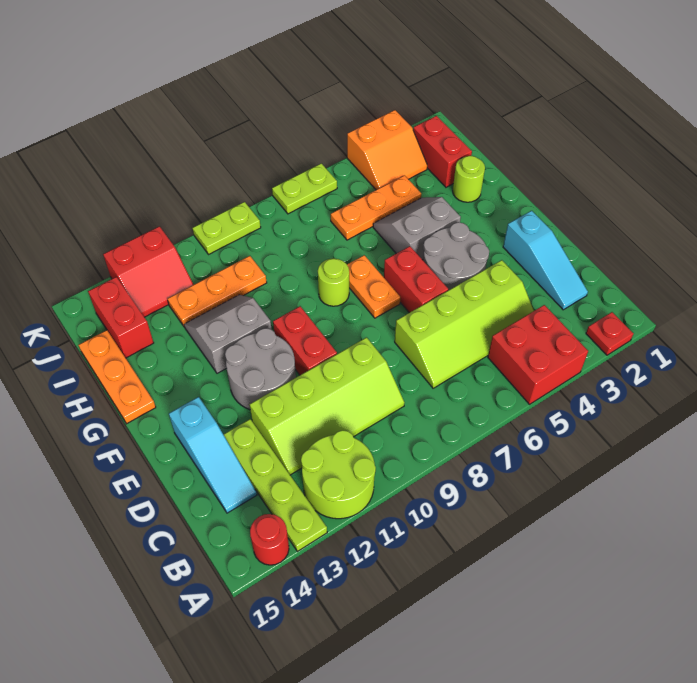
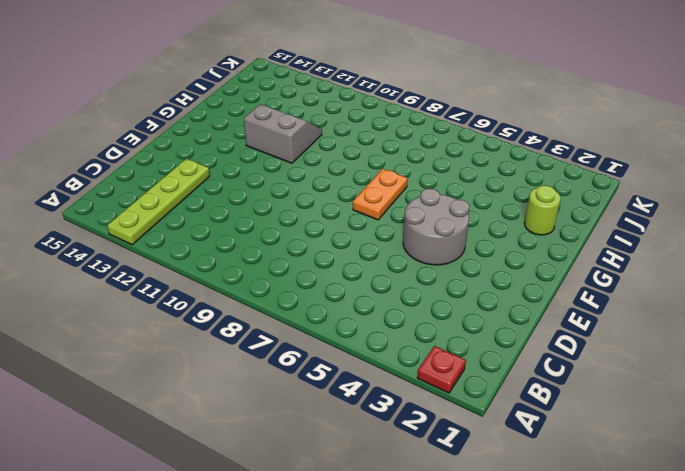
none -> red 2x2 brick [488,305,588,404]
none -> lime 2x2 round brick [301,430,376,519]
none -> red 1x1 round brick [250,514,289,565]

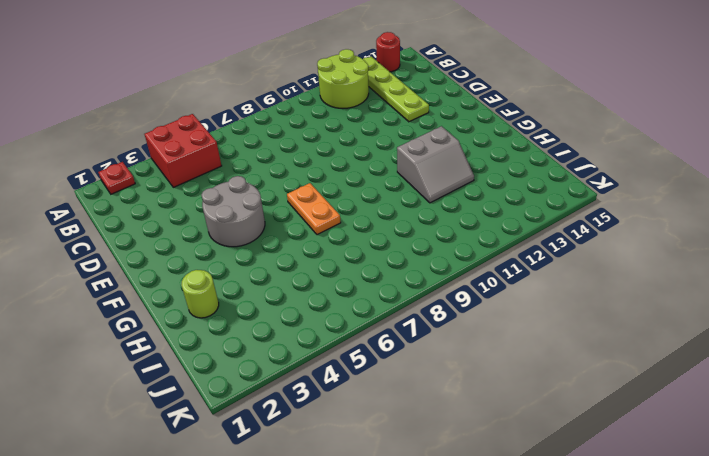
none -> cyan 1x3 slope [503,211,588,310]
none -> lime 2x4 slope [395,260,534,388]
none -> lime 2x4 slope [250,337,404,475]

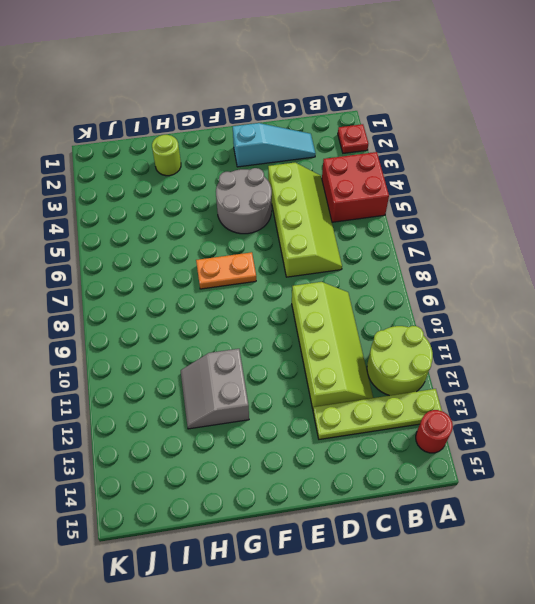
none -> cyan 1x3 slope [169,397,257,513]
none -> red 1x2 brick [384,246,448,313]
none -> red 1x2 brick [273,306,337,375]

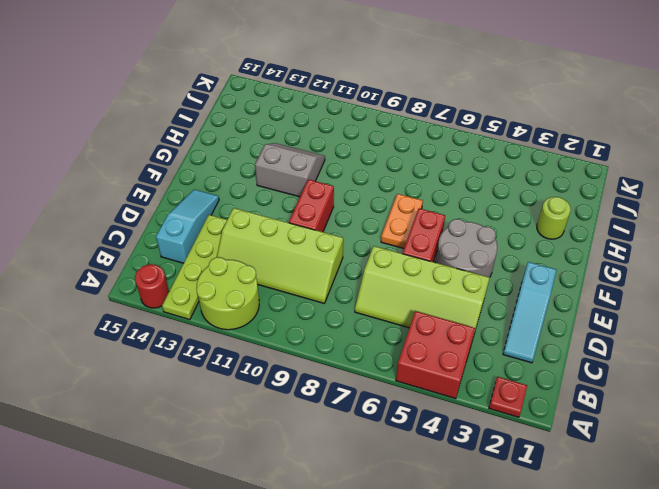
cyan 1x3 slope [156,189,219,263] -> cyan 1x3 slope turned to [169,397,257,513]
none -> grey 2x2 round brick [225,328,296,409]
none -> grey 2x2 slope [373,197,461,260]
none -> lime 1x1 round brick [318,258,349,306]

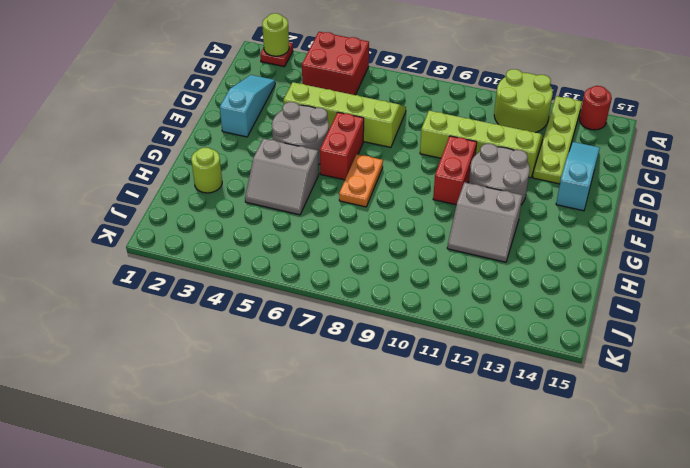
lime 1x1 round brick [262,13,289,56] -> lime 1x1 round brick moved to [318,258,349,306]
none -> orange 1x3 plate [78,330,156,424]
none -> red 1x2 brick [413,116,472,187]
none -> orange 1x3 plate [331,175,421,240]

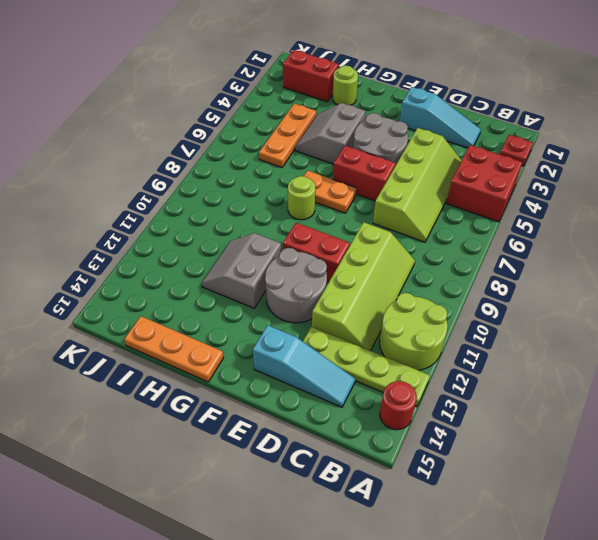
none -> orange 1x3 plate [168,256,267,327]
none -> red 1x2 brick [88,277,154,358]
none -> orange 2x2 slope [347,110,427,190]

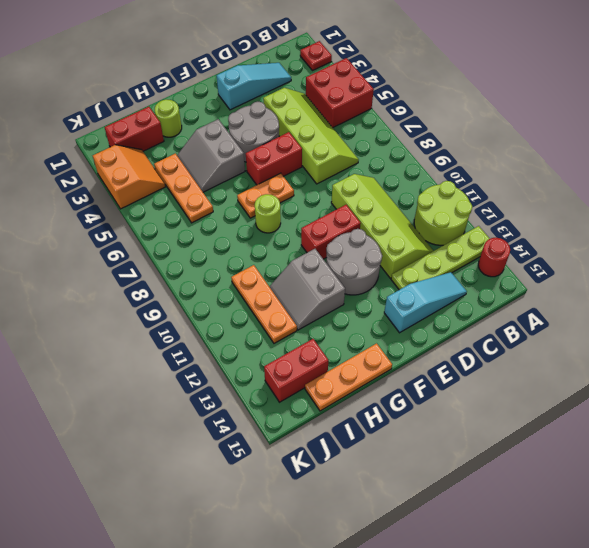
none -> red 2x2 slope [103,226,193,317]
none -> lime 1x2 plate [272,163,337,214]
none -> lime 1x2 plate [193,202,261,254]

